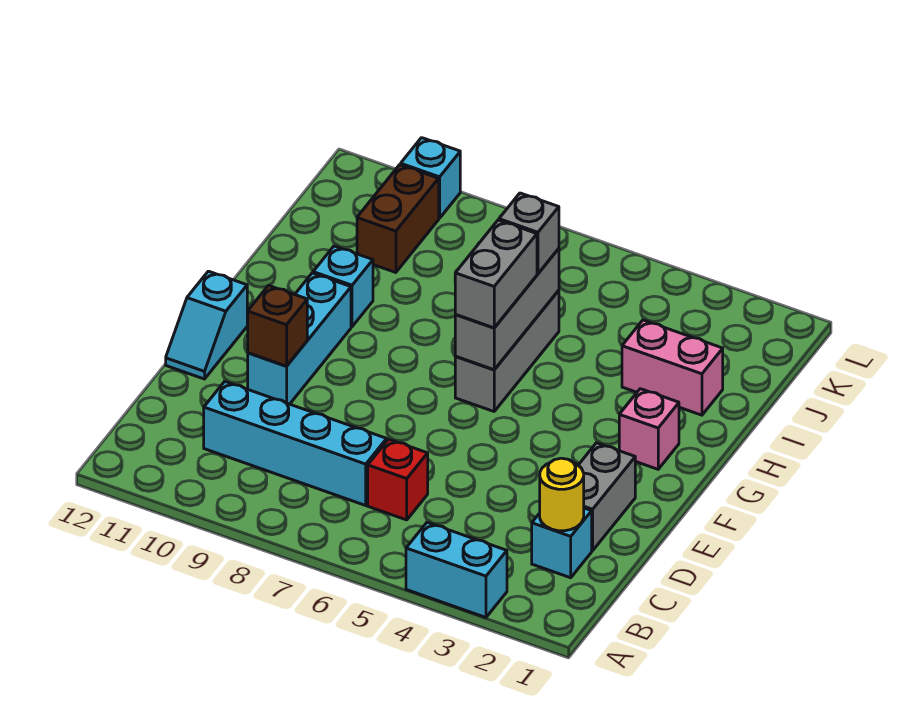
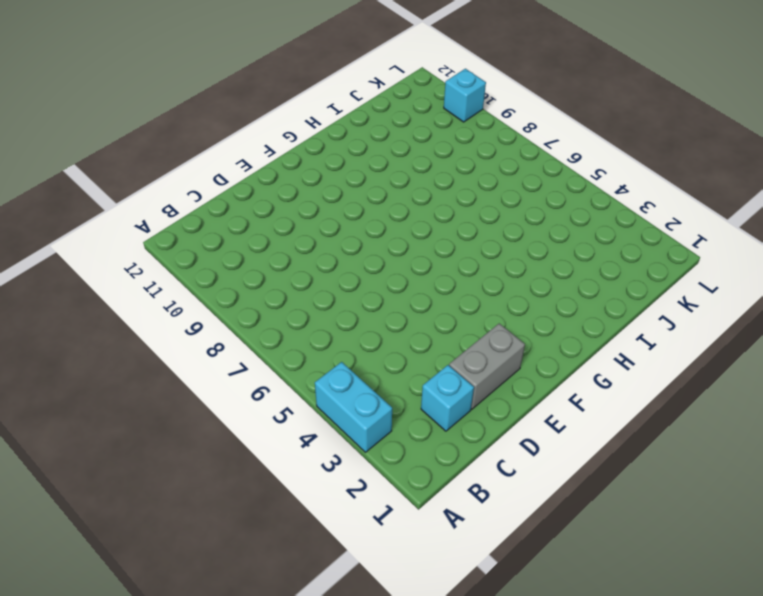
none -> red 1x1 brick [368,439,428,520]
none -> cyan 1x4 brick [204,382,387,505]
none -> cyan 1x3 brick [248,273,351,404]

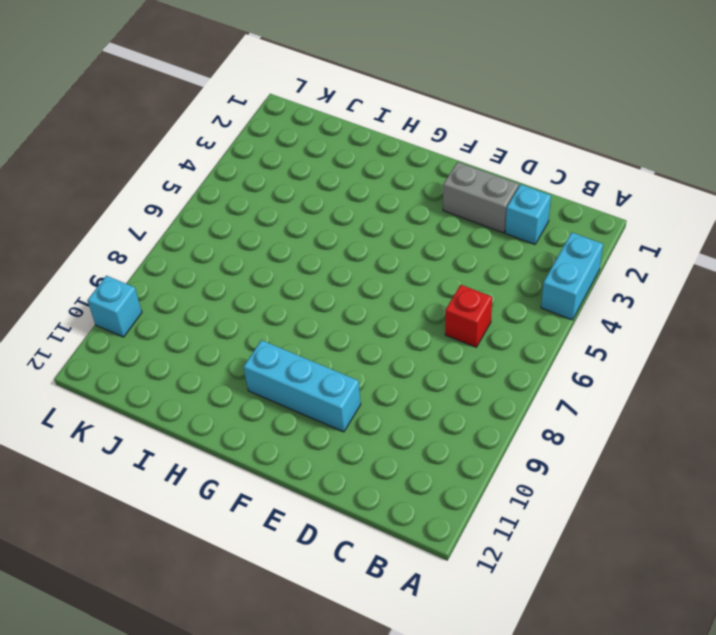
none -> cyan 1x4 brick [204,382,387,505]
none -> cyan 1x2 slope [166,271,247,379]
none -> pink 1x1 brick [619,389,679,469]

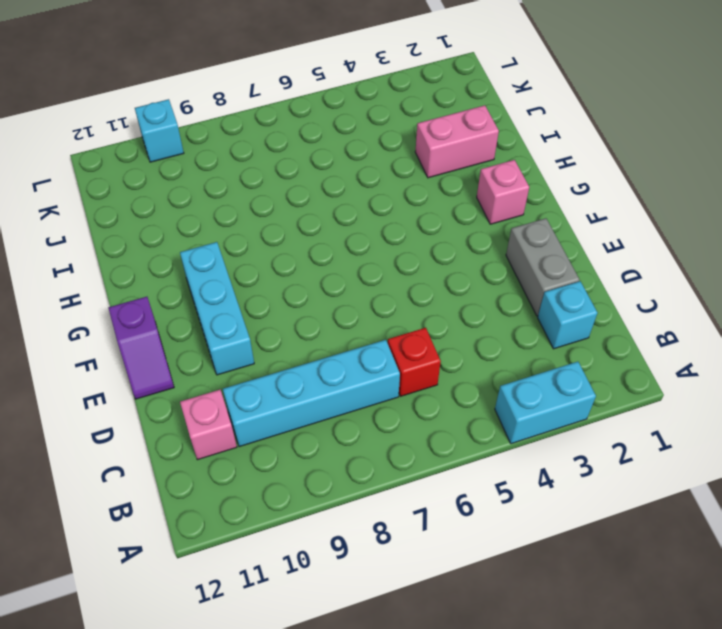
pink 1x1 brick [180,390,237,460] -> none
purple 1x2 slope [109,297,174,399] -> cyan 1x2 slope [166,271,247,379]
none -> grey 1x3 brick [455,290,559,411]
none -> cyan 1x1 brick [313,246,373,327]
none -> brown 1x2 brick [357,165,439,273]

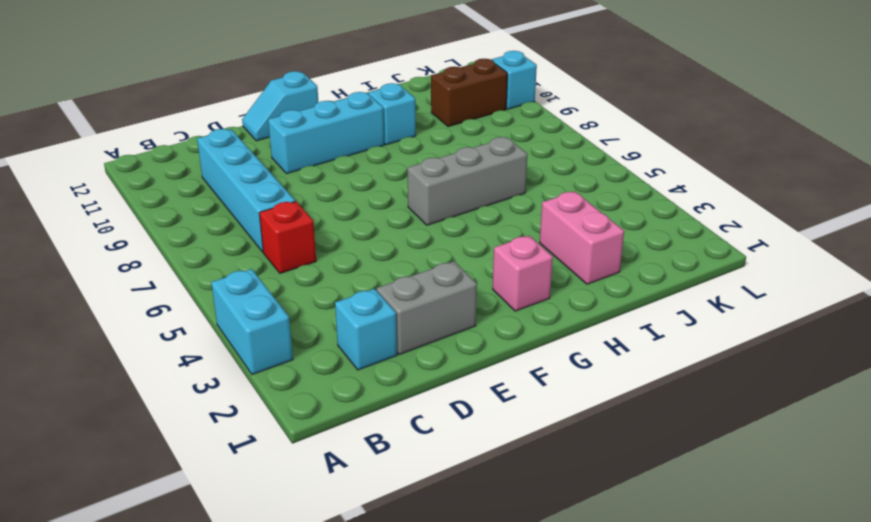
none -> yellow 1x1 round brick [540,458,584,531]
none -> brown 1x1 brick [247,285,307,366]
none -> grey 1x3 brick [455,249,559,370]

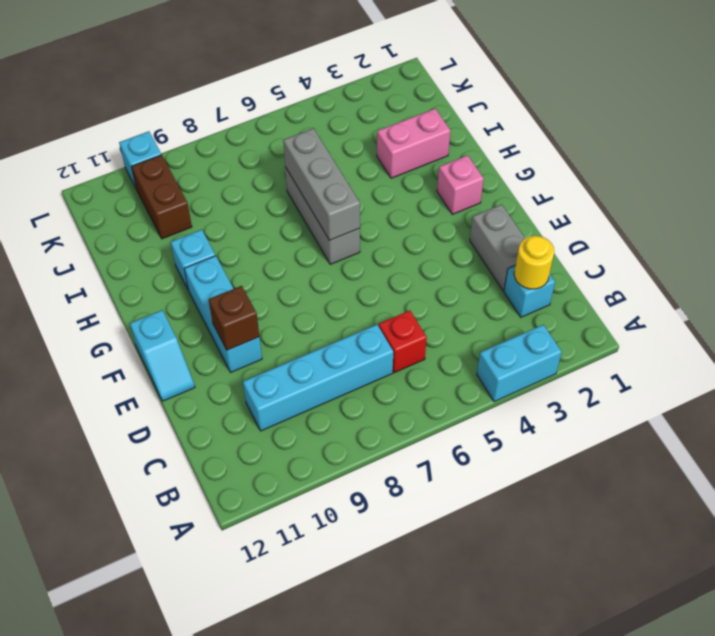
none -> grey 1x2 brick [455,220,537,328]
none -> grey 1x1 brick [499,193,559,274]

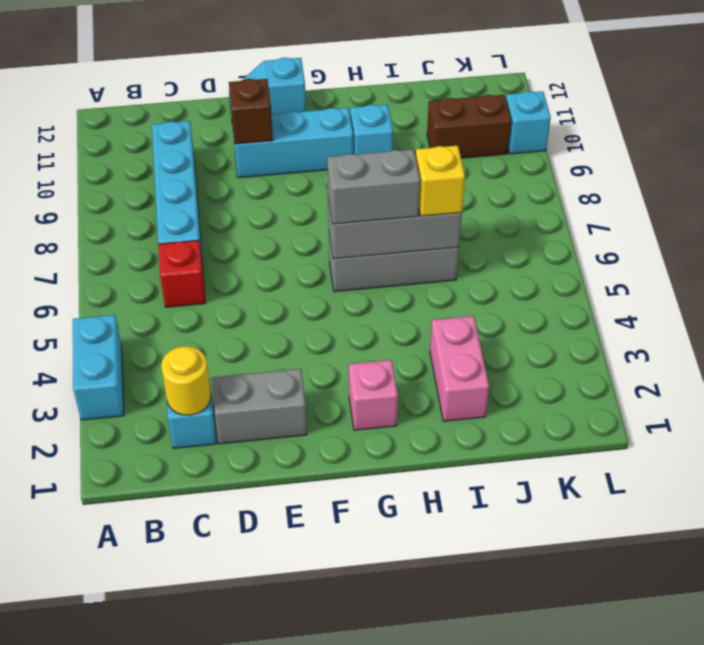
yellow 1x1 brick [415,146,465,216] -> grey 1x1 brick [499,193,559,274]

